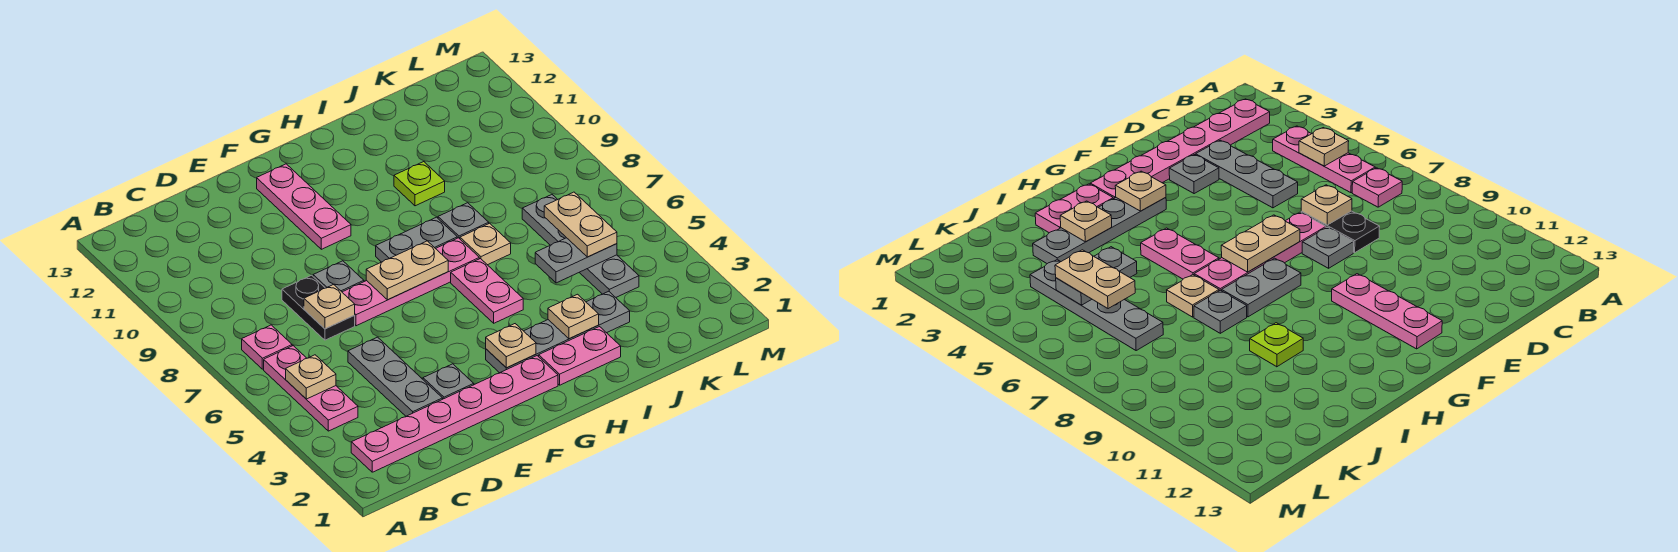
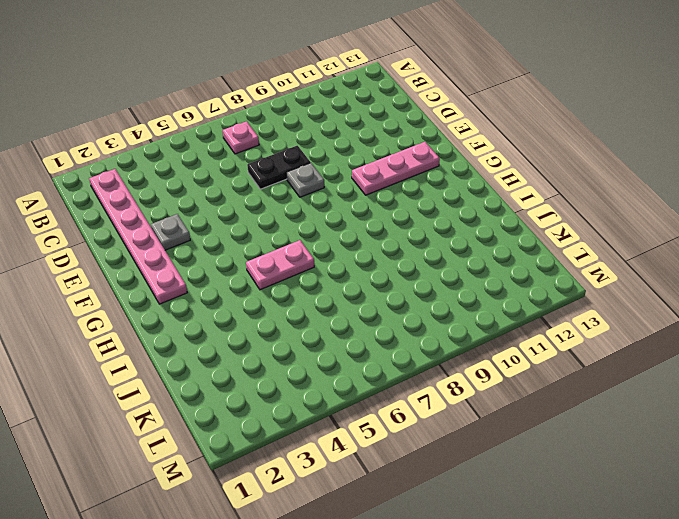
none -> pink 1x3 plate [264,346,358,431]
none -> grey 1x3 plate [348,337,443,416]
none -> pink 1x4 plate [342,238,479,326]

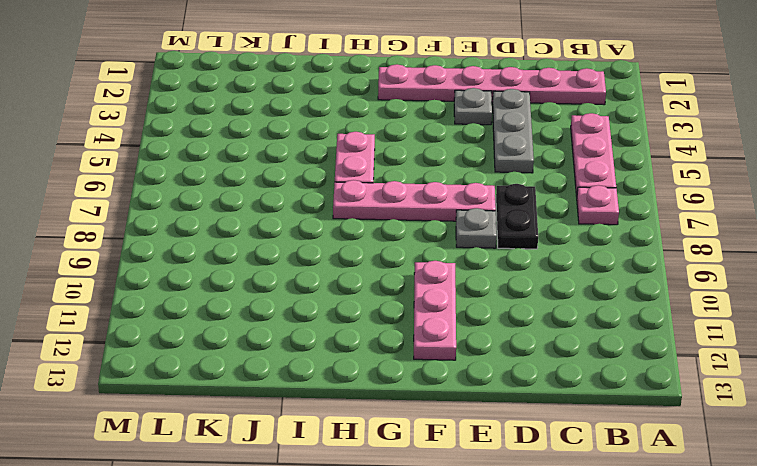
none -> grey 1x4 plate [486,291,630,373]
none -> grey 1x2 plate [376,217,457,262]
none -> pink 1x2 plate [539,327,621,385]

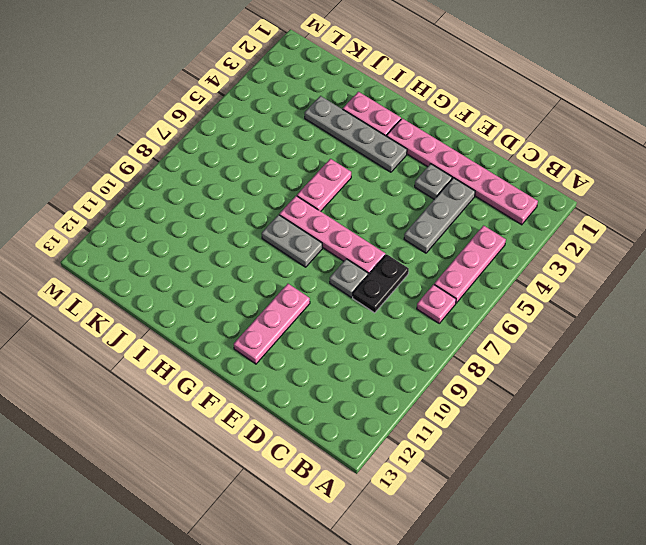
none -> tan 1x1 plate [460,223,511,265]
none -> grey 1x1 plate [438,203,489,239]
none -> lime 1x1 plate [394,162,445,206]

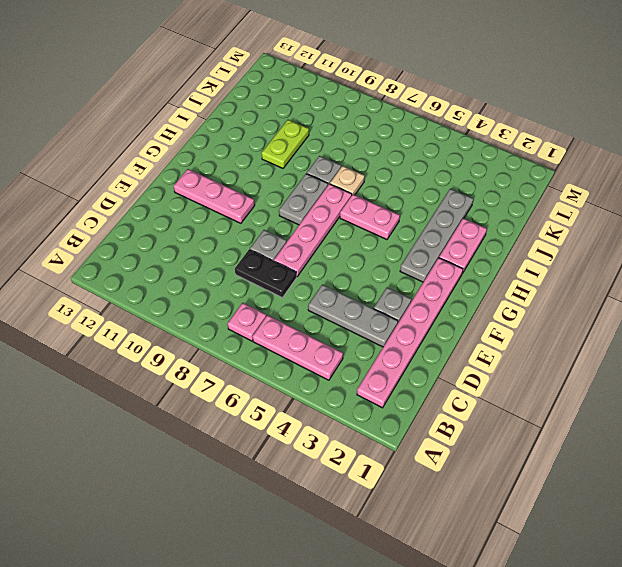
lime 1x2 plate [262,120,309,168] -> lime 1x1 plate [394,162,445,206]
none -> grey 1x4 plate [522,195,639,297]
none -> tan 1x1 plate [286,355,336,399]
none -> tan 1x1 plate [304,284,355,329]

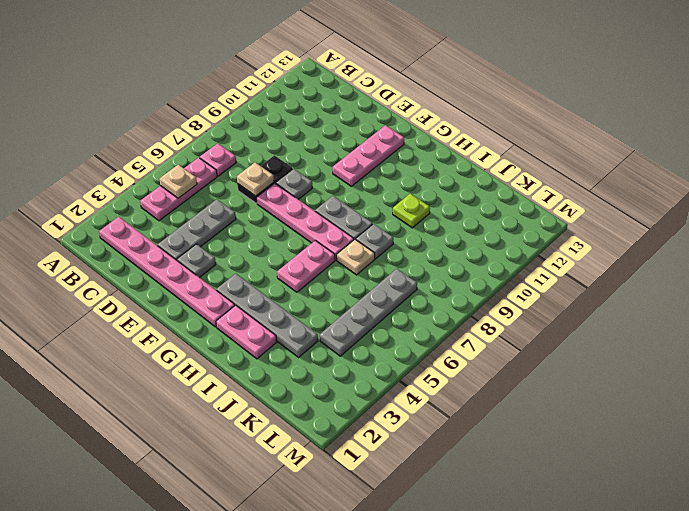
none -> tan 1x2 plate [366,241,448,300]
none -> tan 1x1 plate [486,324,536,368]
none -> tan 1x1 plate [548,294,599,339]

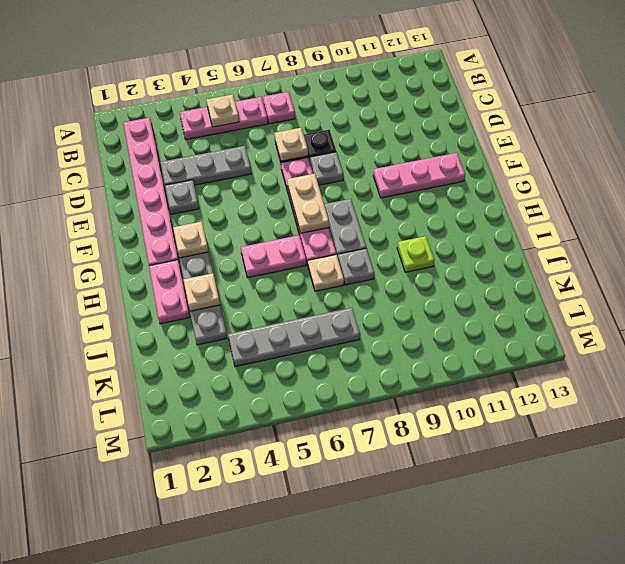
none -> grey 1x2 plate [535,238,617,283]
none -> tan 1x2 plate [544,192,617,257]

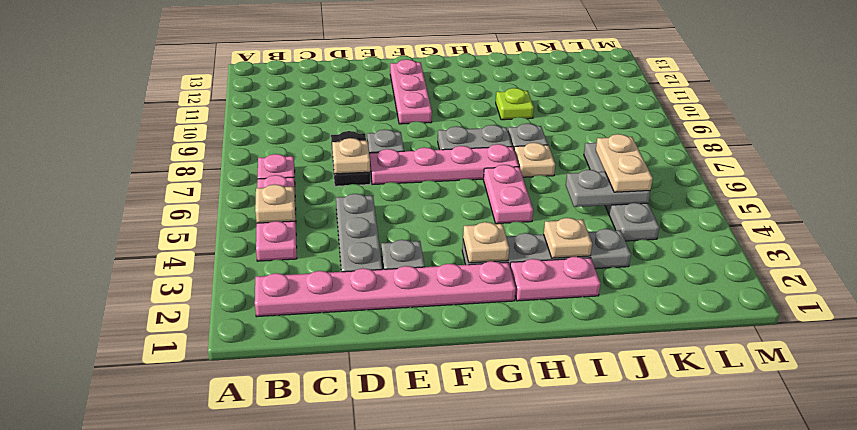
none -> tan 1x2 plate [366,241,448,300]

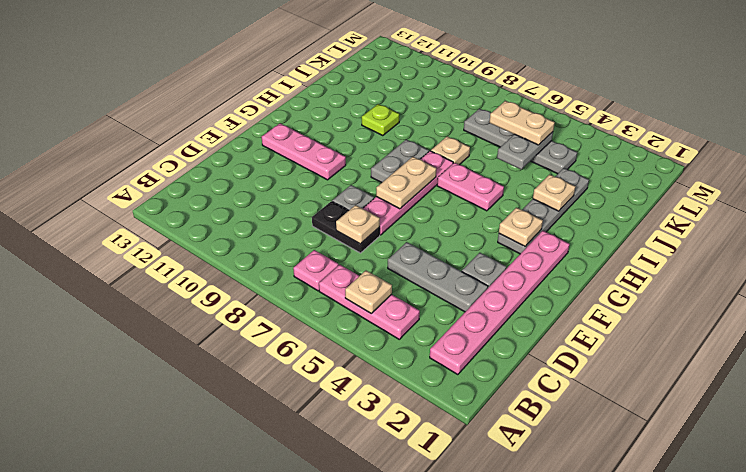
none -> pink 1x2 plate [539,327,621,385]
none -> grey 1x1 plate [438,203,489,239]

